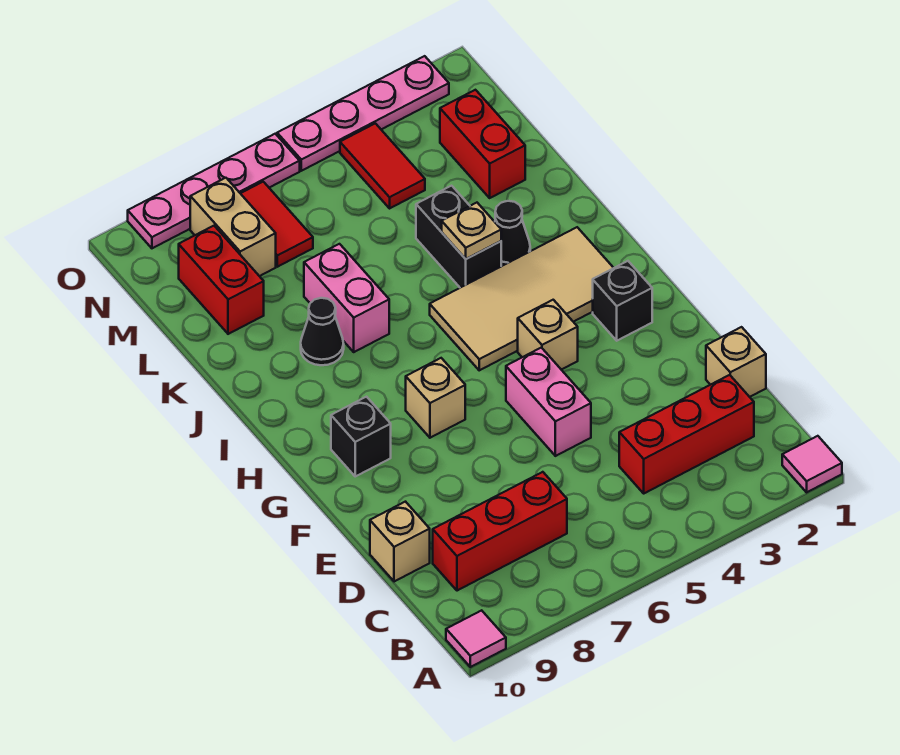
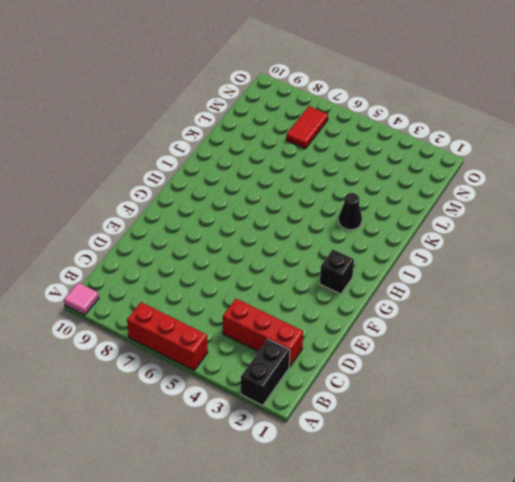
black 1x2 brick [241,339,290,405] -> black 1x2 brick moved to [416,186,501,288]
red 1x3 brick [127,302,208,370] -> red 1x3 brick moved to [433,472,567,591]
none -> pink 1x1 tile [782,436,842,492]
none -> tan 1x1 brick [706,327,766,397]
none -> tan 1x1 brick [370,502,430,582]

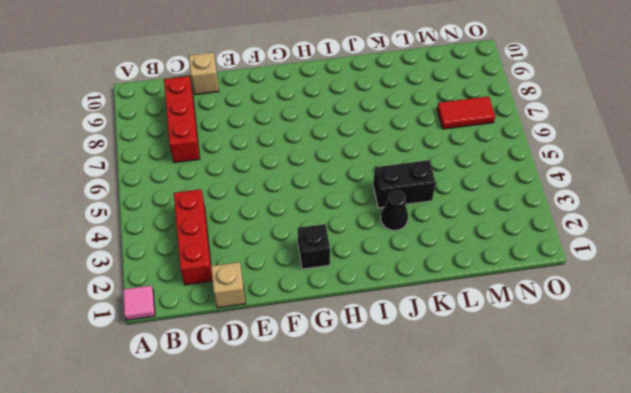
none -> pink 1x1 tile [446,610,506,667]
none -> pink 1x2 brick [506,348,591,456]
none -> tan 1x1 brick [518,300,578,370]

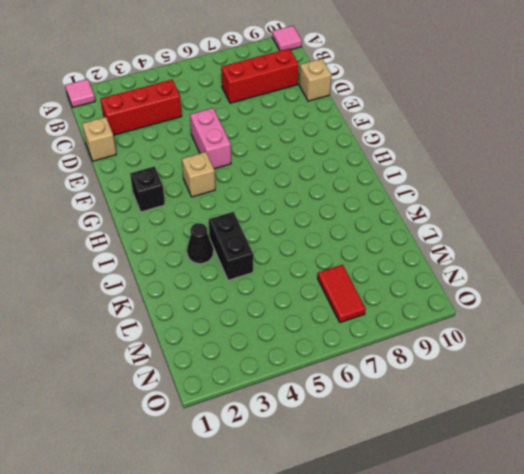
none -> tan 1x1 brick [406,358,465,438]
none -> black 1x1 brick [331,397,391,476]
none -> tan 2x4 tile [430,227,613,370]

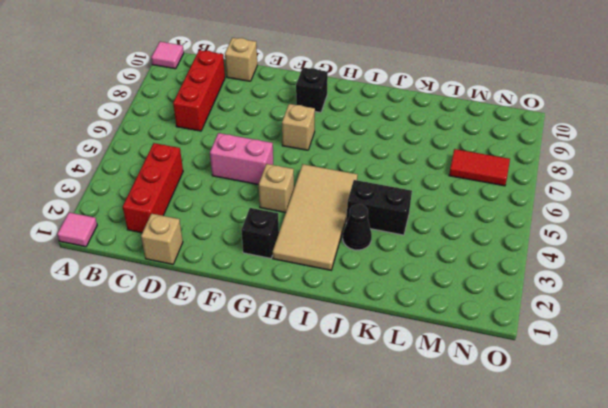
none -> pink 1x2 brick [304,244,389,352]
none -> black 1x1 cone [301,298,344,365]
none -> red 1x2 brick [440,90,525,198]

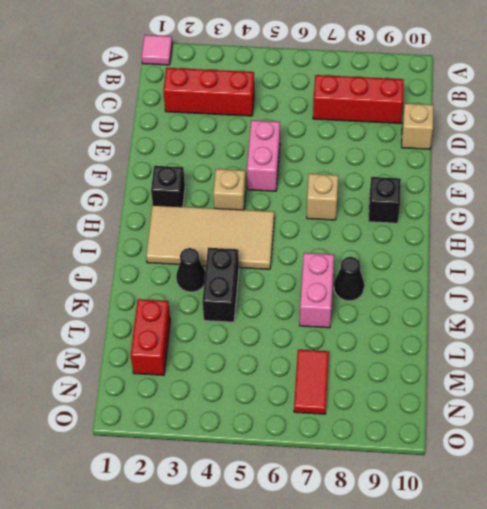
none -> pink 1x1 tile [446,610,506,667]
none -> tan 1x1 brick [706,327,766,397]
none -> red 1x2 brick [179,226,264,334]

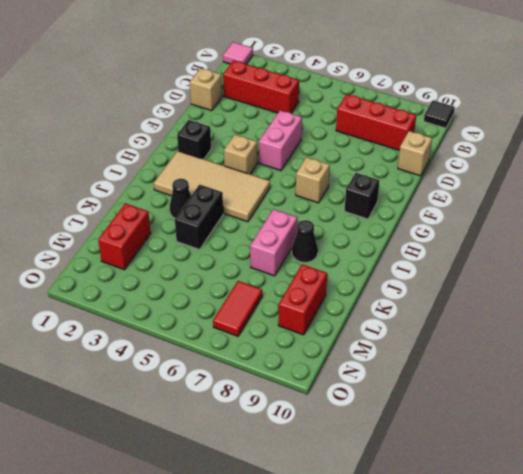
black 1x1 tile [424,101,455,128] -> pink 1x1 tile [446,610,506,667]
none -> red 1x2 tile [340,123,425,208]
none -> tan 1x2 brick [190,178,276,276]
none -> pink 1x4 plate [277,56,449,171]

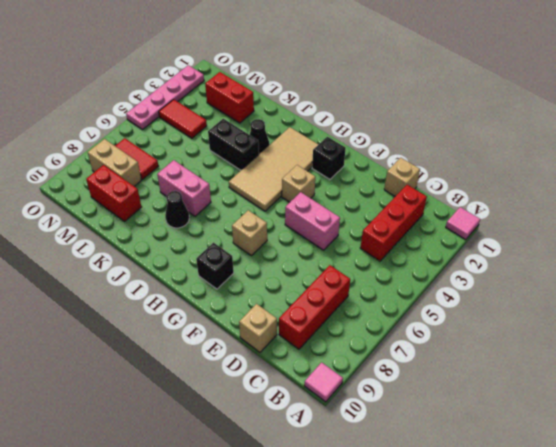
none -> pink 1x4 plate [128,134,300,248]
none -> tan 1x1 plate [442,203,501,259]

